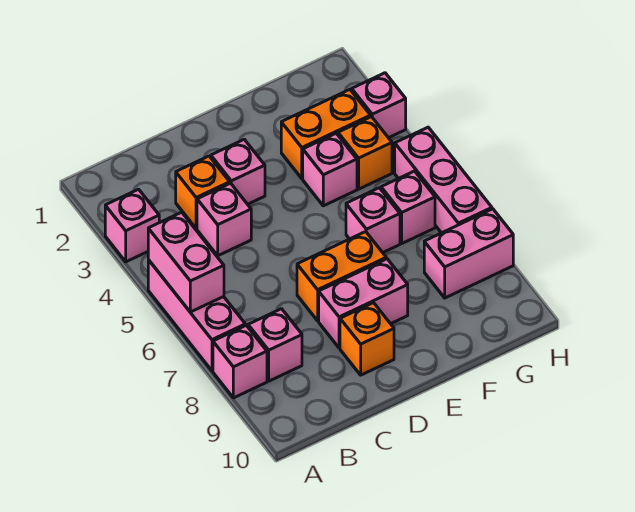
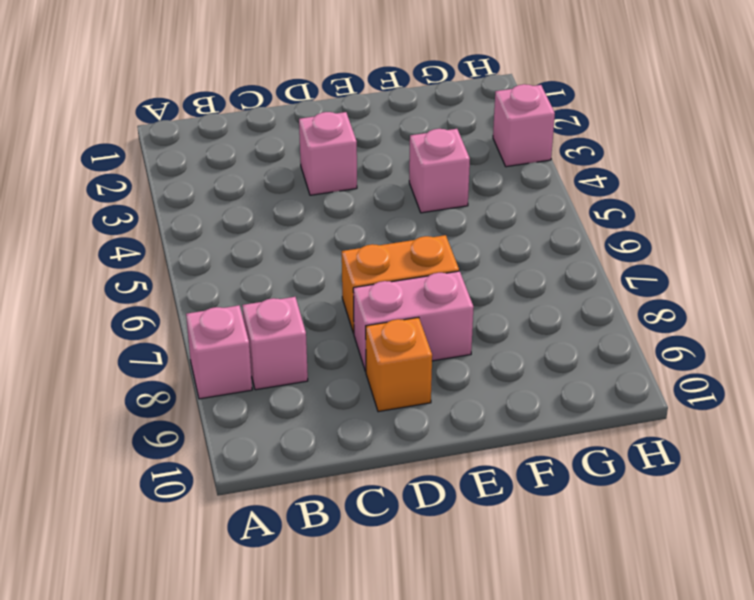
none -> pink 1x1 brick [105,189,159,262]
none -> pink 1x3 brick [148,260,245,371]
none -> orange 1x1 brick [176,156,230,229]

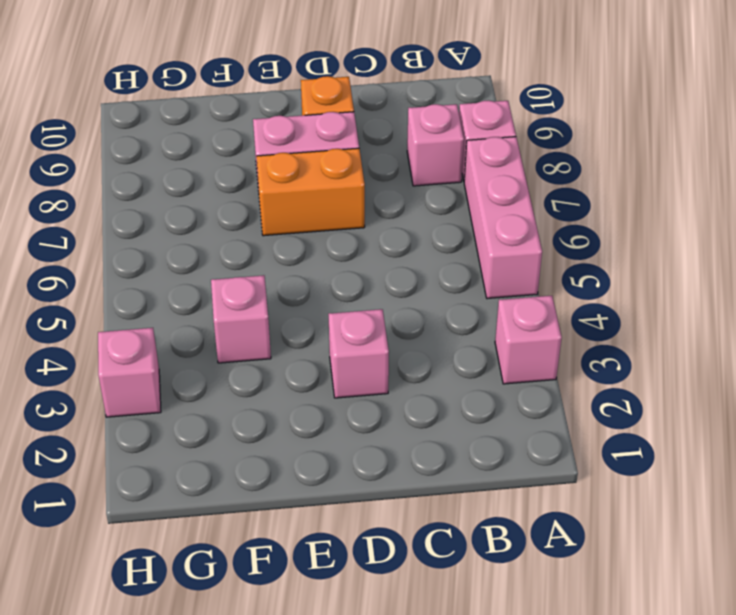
none -> orange 1x1 brick [176,156,230,229]
none -> pink 1x1 brick [197,183,251,256]
none -> orange 1x2 brick [281,90,371,178]

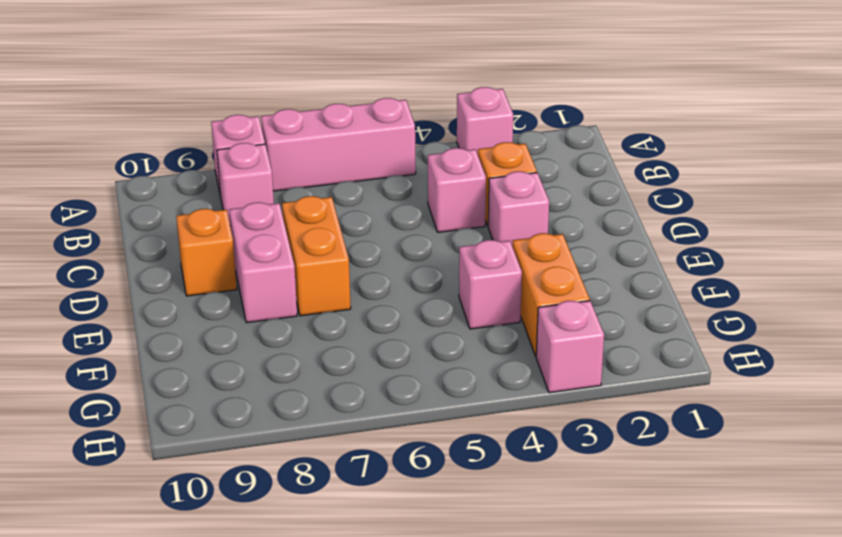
none -> pink 1x1 brick [346,188,400,253]
none -> orange 1x1 brick [338,117,392,189]
none -> pink 1x1 brick [381,171,435,243]

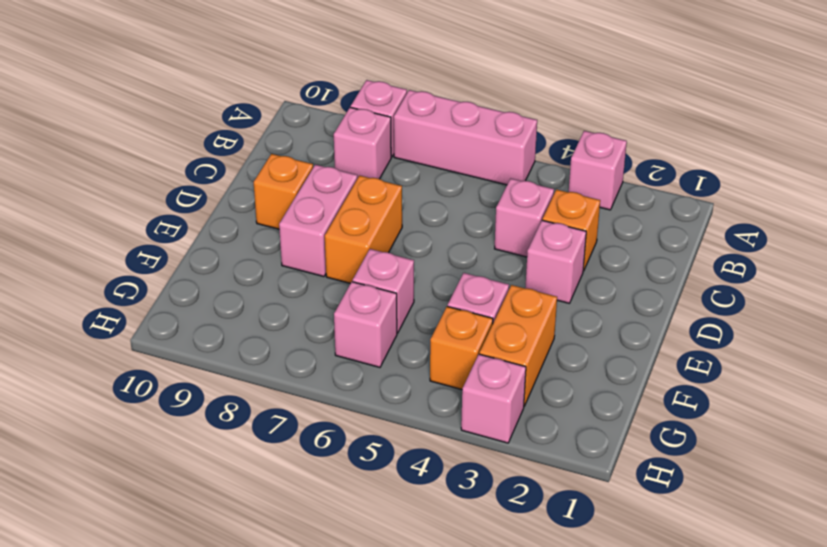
none -> pink 1x2 brick [424,209,513,298]
none -> pink 1x3 brick [395,127,492,233]
none -> pink 1x2 brick [148,212,224,312]

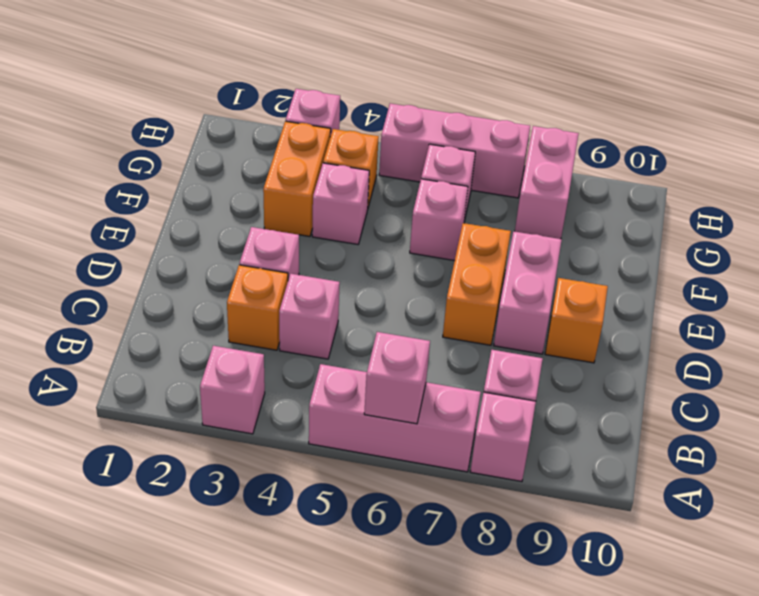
pink 1x1 brick [364,332,430,424] -> pink 1x2 brick [148,212,224,312]

